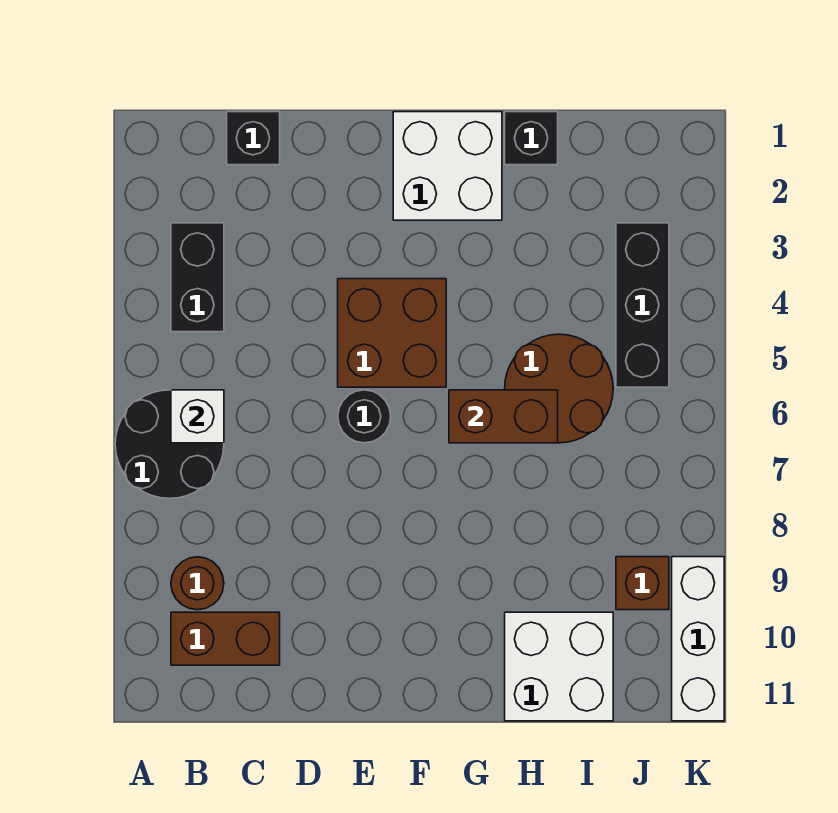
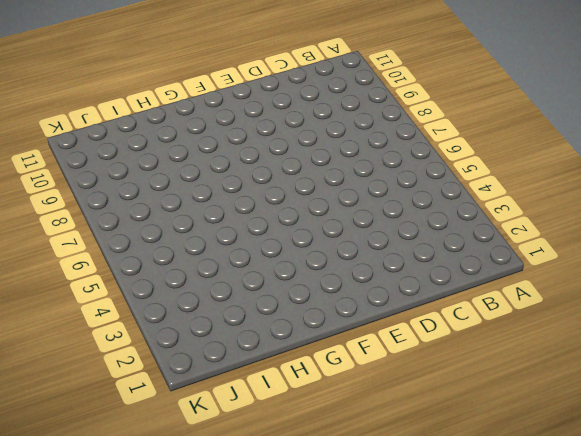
none -> black 2x2 round brick [115,390,224,499]
none -> black 1x2 brick [171,223,224,332]
none -> brown 1x1 round brick [171,557,224,610]

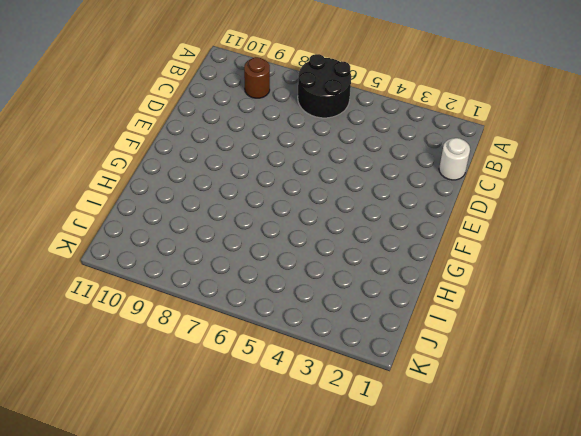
white 1x1 round brick [439,138,470,180] -> black 1x1 brick [227,112,280,165]
none -> black 1x2 brick [171,223,224,332]
none -> brown 1x2 brick [171,612,280,665]
none -> brown 2x2 brick [338,279,446,387]

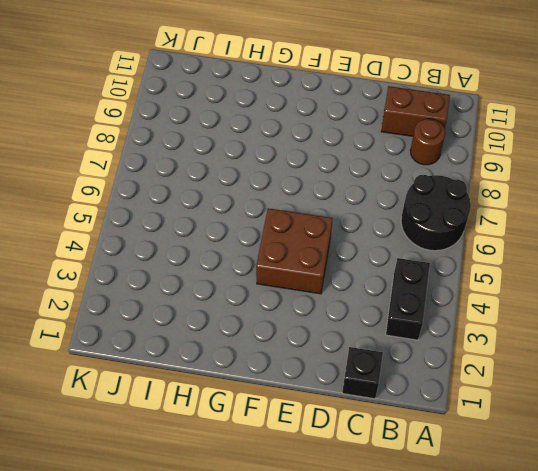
none -> black 1x1 round brick [338,390,391,443]
none -> white 2x2 brick [393,112,502,220]
none -> black 1x1 brick [505,112,558,165]

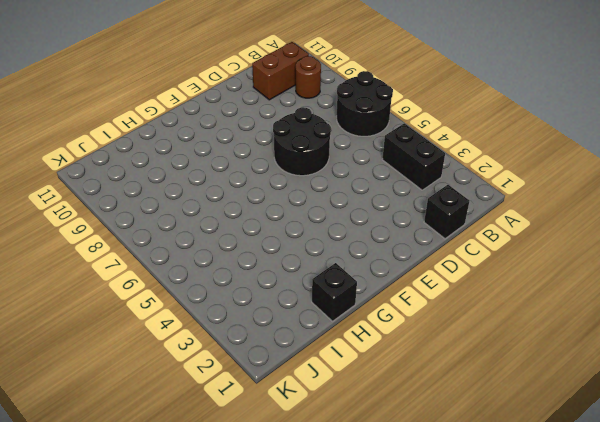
black 2x2 round brick [273,107,331,176] -> black 1x1 round brick [338,390,391,443]
none -> brown 2x2 brick [338,279,446,387]
none -> white 2x2 brick [393,112,502,220]
none -> brown 2x2 round brick [505,334,613,443]

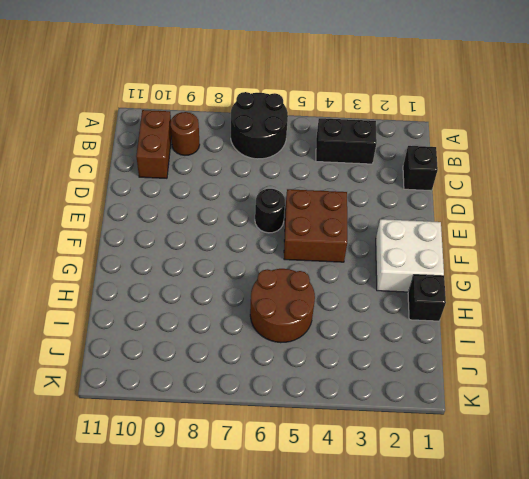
none -> white 2x2 brick [505,612,613,721]
none -> black 1x3 brick [616,223,669,387]
none -> brown 1x1 brick [616,557,669,610]

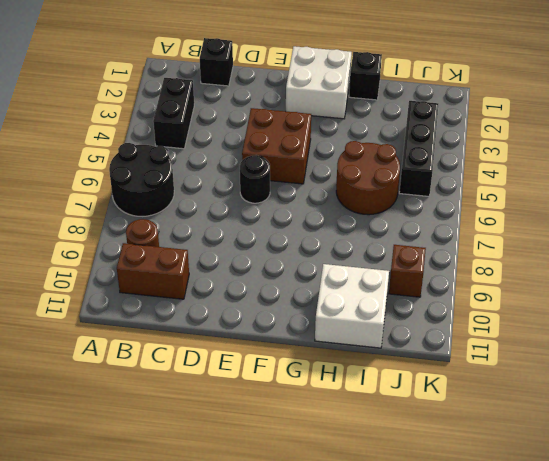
none -> white 1x3 brick [672,557,724,721]
none -> white 1x1 brick [171,390,224,443]
none -> brown 1x2 brick [449,390,558,443]

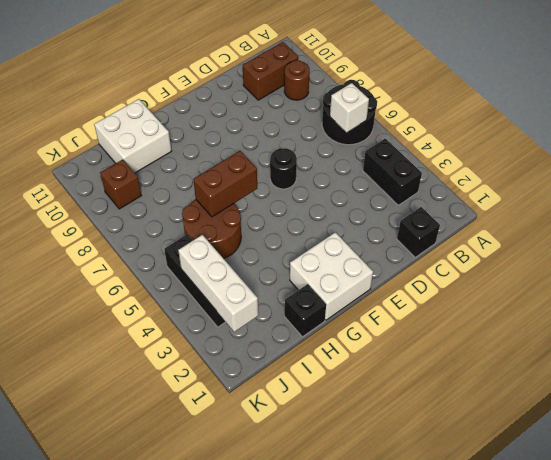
white 1x3 brick [178,235,258,332] -> white 1x3 brick moved to [672,557,724,721]
none -> brown 2x2 brick [338,279,446,387]

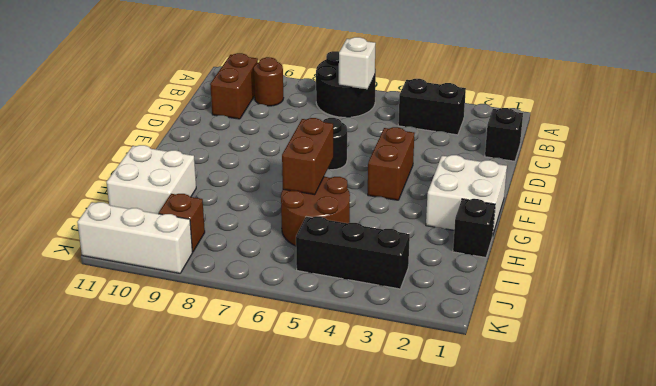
brown 1x2 brick [368,127,415,200] -> brown 2x2 brick [338,279,446,387]

